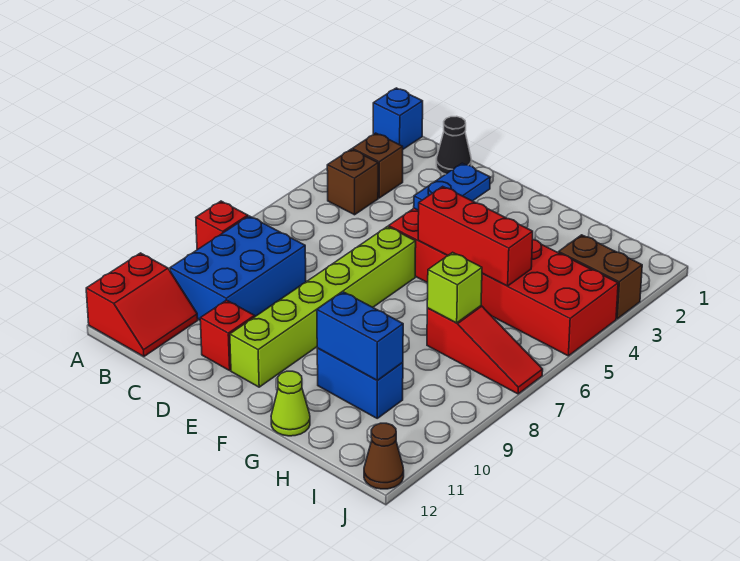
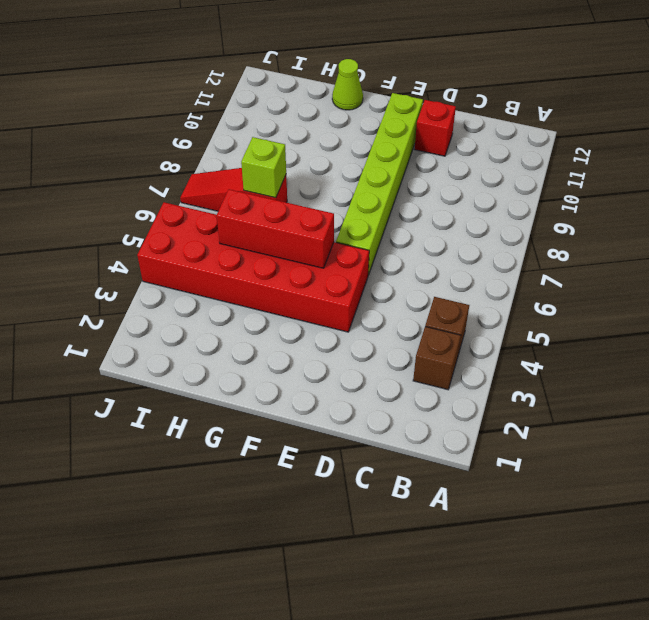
none -> blue 1x1 brick [373,88,423,149]
none -> red 1x1 brick [196,201,248,250]
none -> red 2x2 slope [86,253,198,357]

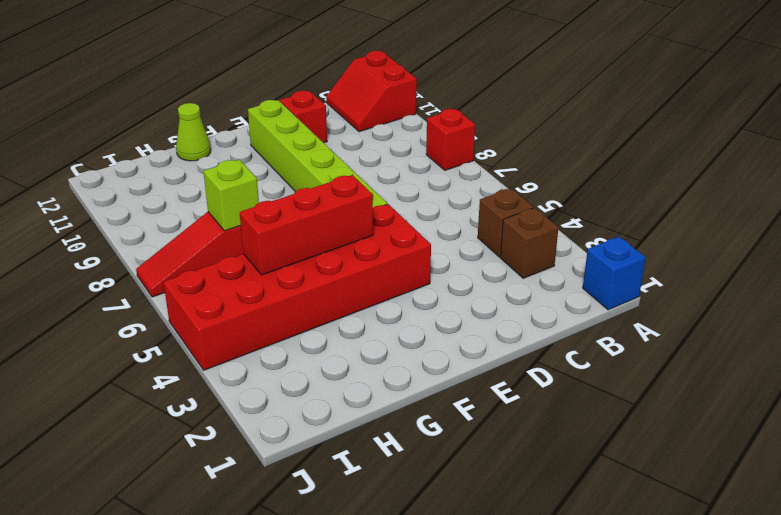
none -> blue 2x3 brick [170,216,306,320]
none -> black 1x1 cone [436,116,472,174]
none -> blue 1x2 brick [317,348,403,418]

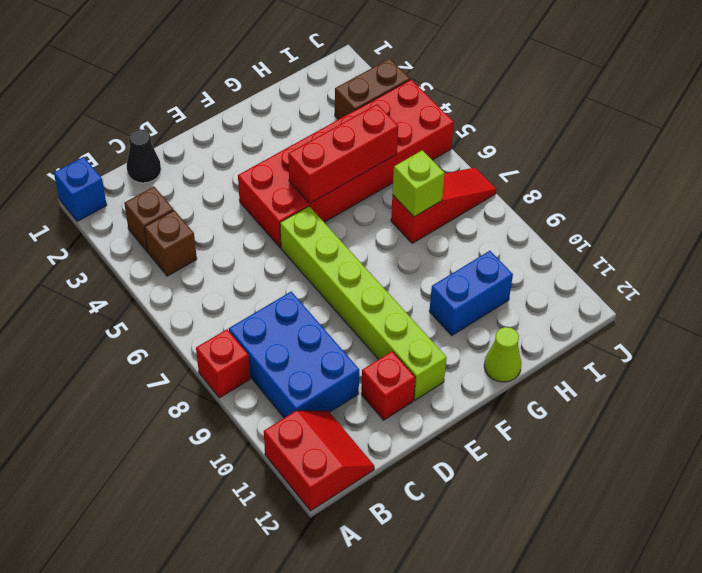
none -> brown 1x1 cone [364,423,404,489]
none -> blue 1x2 plate [414,163,490,210]
none -> blue 1x2 brick [317,292,403,380]

